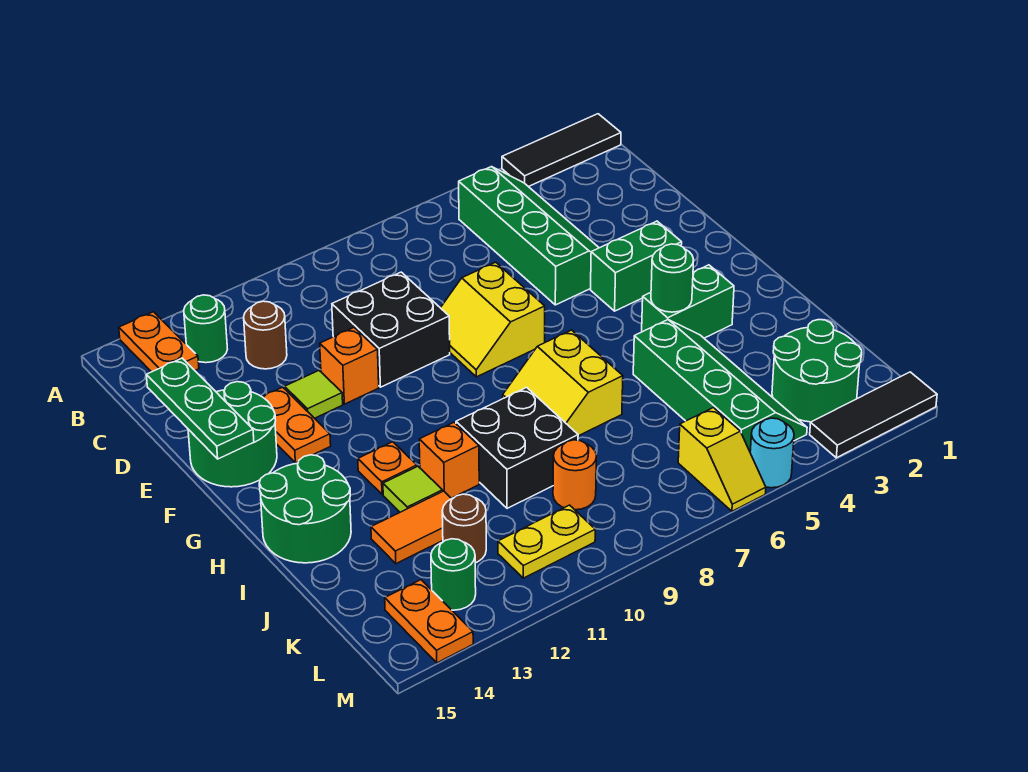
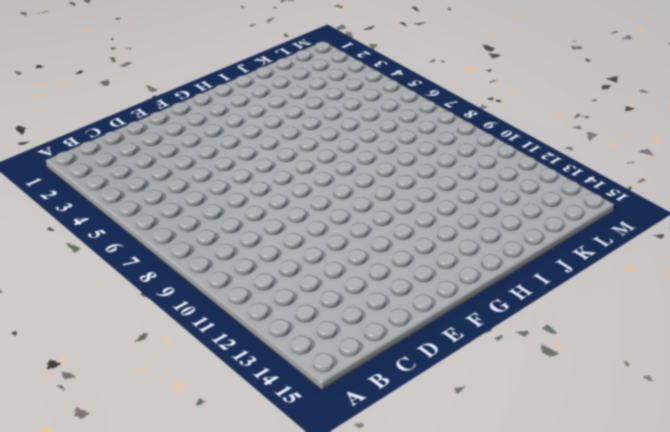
none -> black 1x3 tile [502,114,621,187]
none -> orange 1x2 plate [119,312,199,372]
none -> green 2x4 slope [459,167,599,305]
none -> green 1x1 round brick [184,295,227,363]

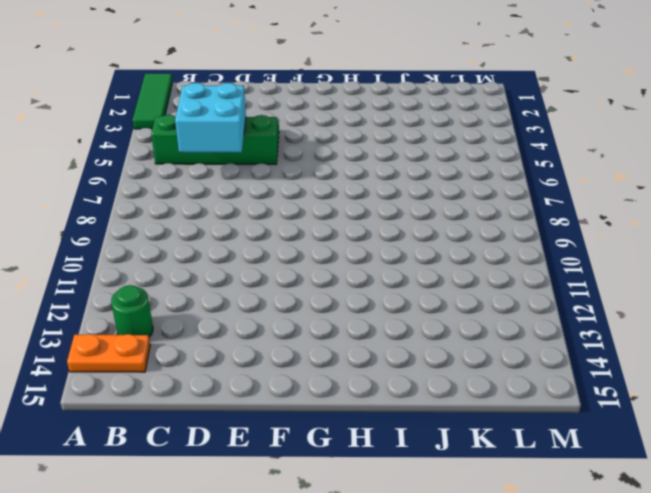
green 1x3 tile [133,74,172,129] -> black 1x3 tile [502,114,621,187]
cyan 2x2 brick [175,83,246,152] -> none
none -> brown 1x1 round brick [244,301,287,369]
none -> black 2x2 brick [332,272,450,387]
none -> yellow 2x2 slope [441,262,545,377]
none -> orange 1x1 brick [320,328,379,404]

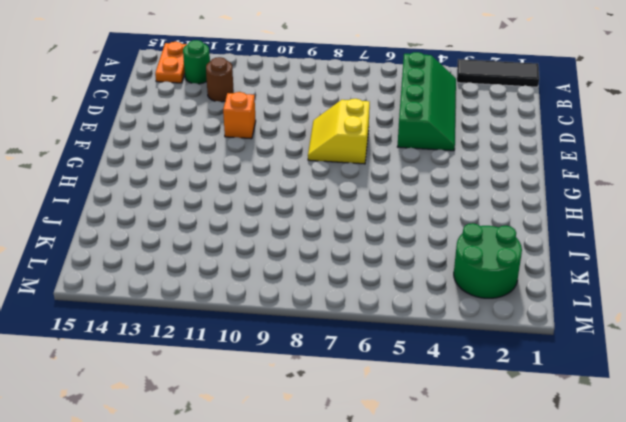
none -> black 2x2 brick [332,272,450,387]
none -> lime 1x1 tile [285,371,343,418]
none -> orange 1x2 plate [263,387,331,463]
none -> green 2x2 round brick [188,382,277,487]

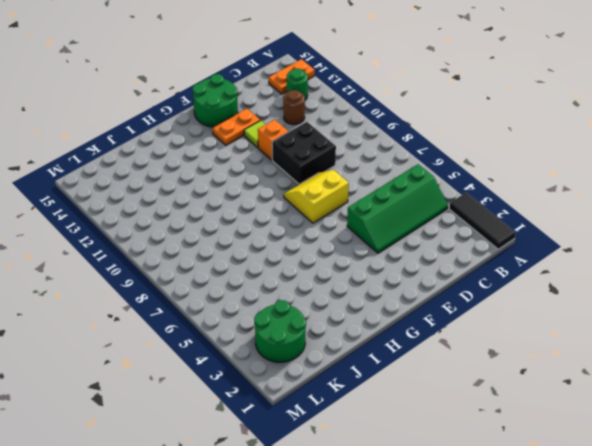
none -> green 1x2 brick [591,221,682,311]
none -> green 1x2 brick [642,265,734,338]
none -> yellow 2x2 slope [503,330,623,436]
none -> orange 1x1 plate [358,442,417,495]

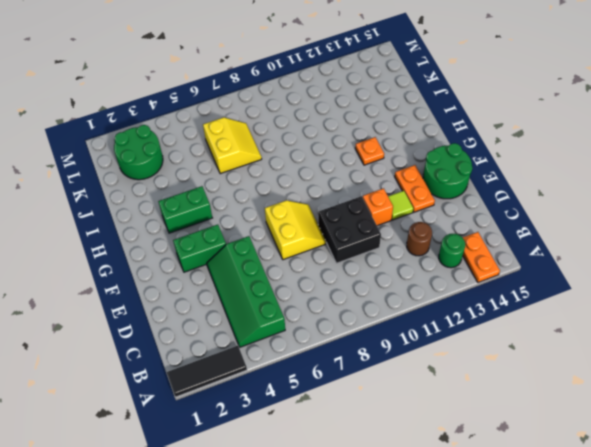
yellow 2x2 slope [203,117,262,174] -> yellow 2x2 slope moved to [503,330,623,436]
none -> green 2x2 round brick [259,455,351,563]
none -> green 2x4 slope [633,320,807,451]
none -> black 2x2 brick [456,387,578,508]
none -> orange 1x1 brick [419,422,479,498]

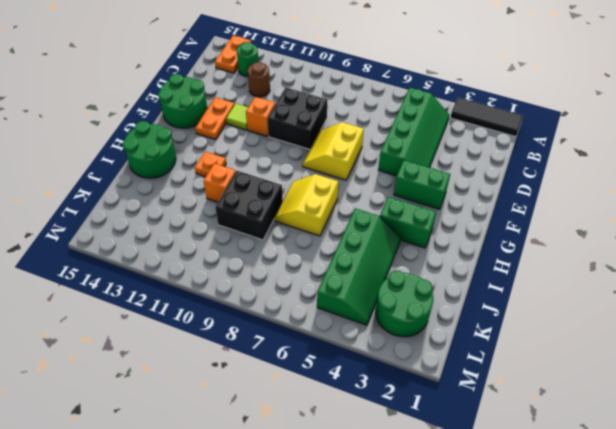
none -> lime 1x1 tile [383,466,443,512]
none -> orange 1x2 tile [371,491,451,564]
none -> orange 1x1 round brick [553,440,596,510]
none -> brown 1x1 round brick [442,494,486,563]

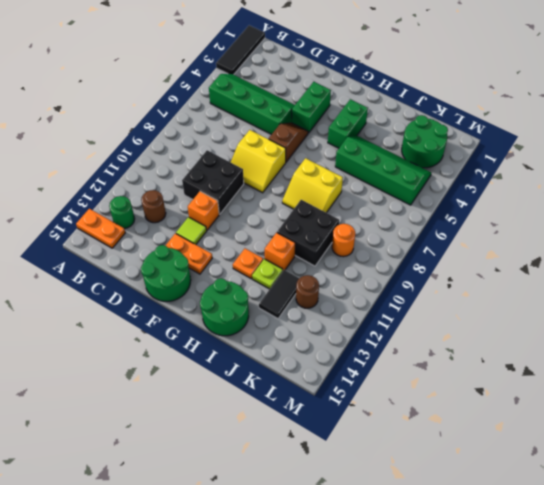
brown 1x2 slope [269,123,308,162] -> none
lime 1x1 plate [252,259,283,289] -> lime 1x1 tile [383,466,443,512]
black 1x2 tile [259,270,299,319] -> orange 1x2 tile [371,491,451,564]
none -> yellow 1x2 slope [678,408,766,511]
none -> yellow 1x2 plate [498,505,595,578]
none -> green 1x1 round brick [431,539,476,610]
none -> orange 1x2 plate [385,580,473,663]

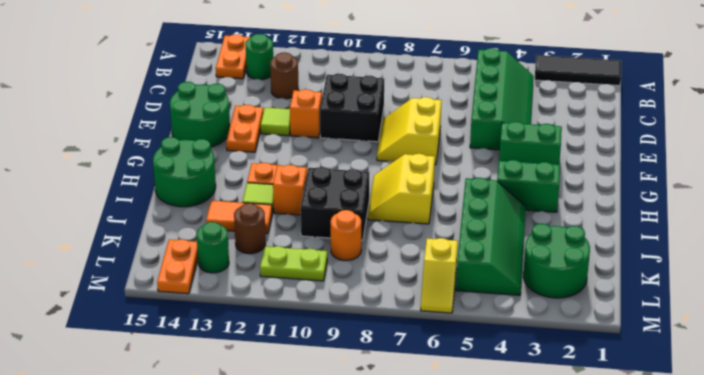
lime 1x2 plate [260,246,327,281] -> yellow 1x2 plate [498,505,595,578]
none -> black 1x3 tile [810,372,937,458]
none -> cyan 1x1 round brick [750,418,794,488]
none -> green 1x3 plate [146,358,254,459]
none -> green 1x1 round brick [651,244,694,312]

